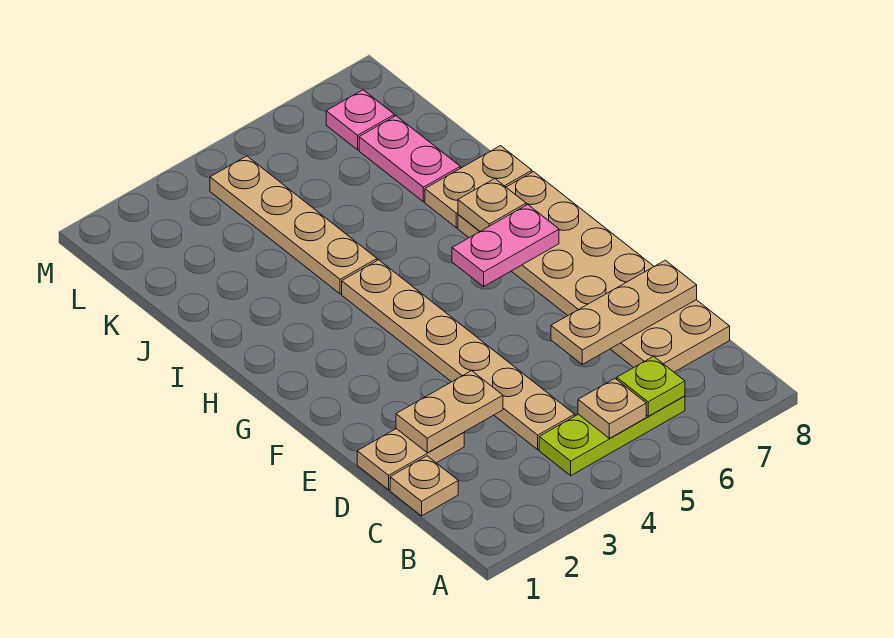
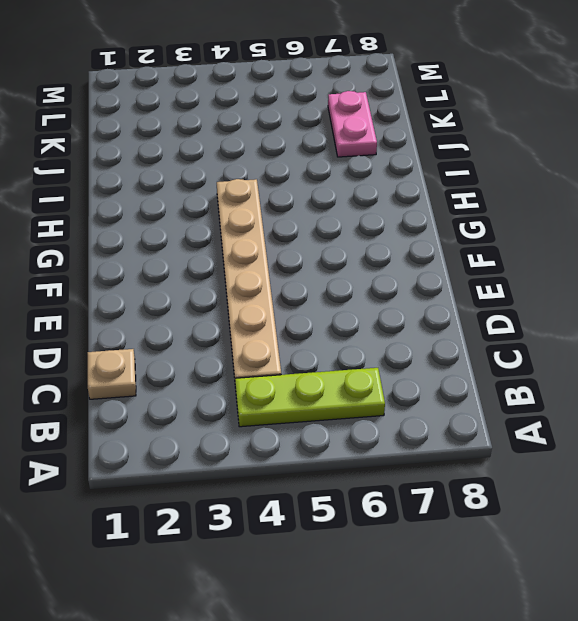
none -> tan 2x6 plate [458,172,730,372]
none -> tan 1x2 plate [357,429,464,490]
none -> tan 1x4 plate [210,156,377,294]

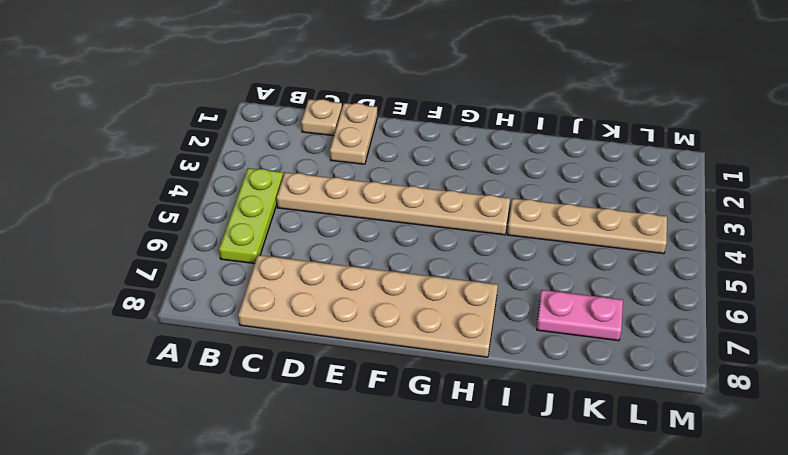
none -> tan 1x2 plate [425,146,532,228]
none -> pink 1x1 plate [326,90,394,150]
none -> tan 1x1 plate [578,379,646,438]

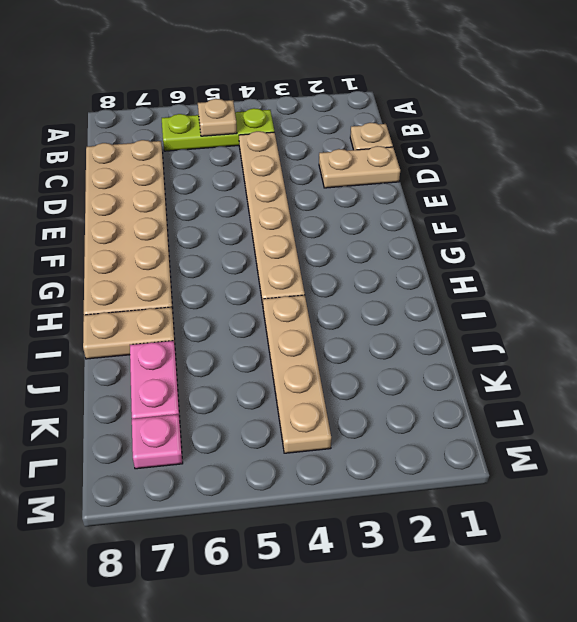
none -> lime 1x1 plate [617,356,685,416]
none -> tan 1x2 plate [396,371,503,453]
none -> tan 1x3 plate [551,260,697,364]

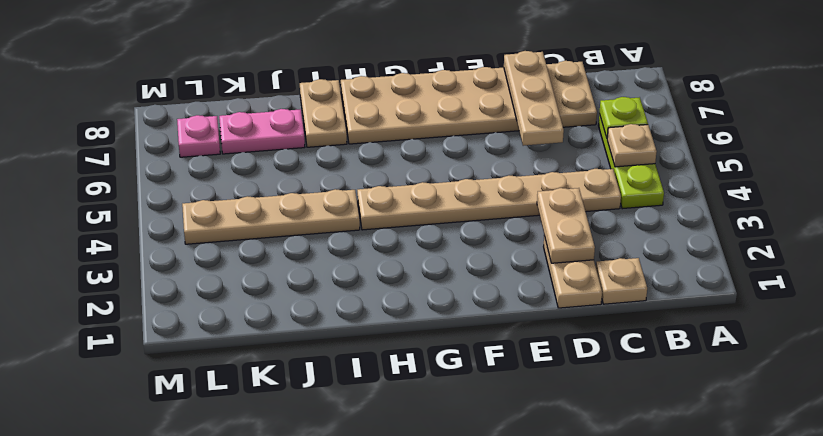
none -> pink 1x2 plate [452,205,559,287]
none -> tan 1x1 plate [458,178,526,231]

